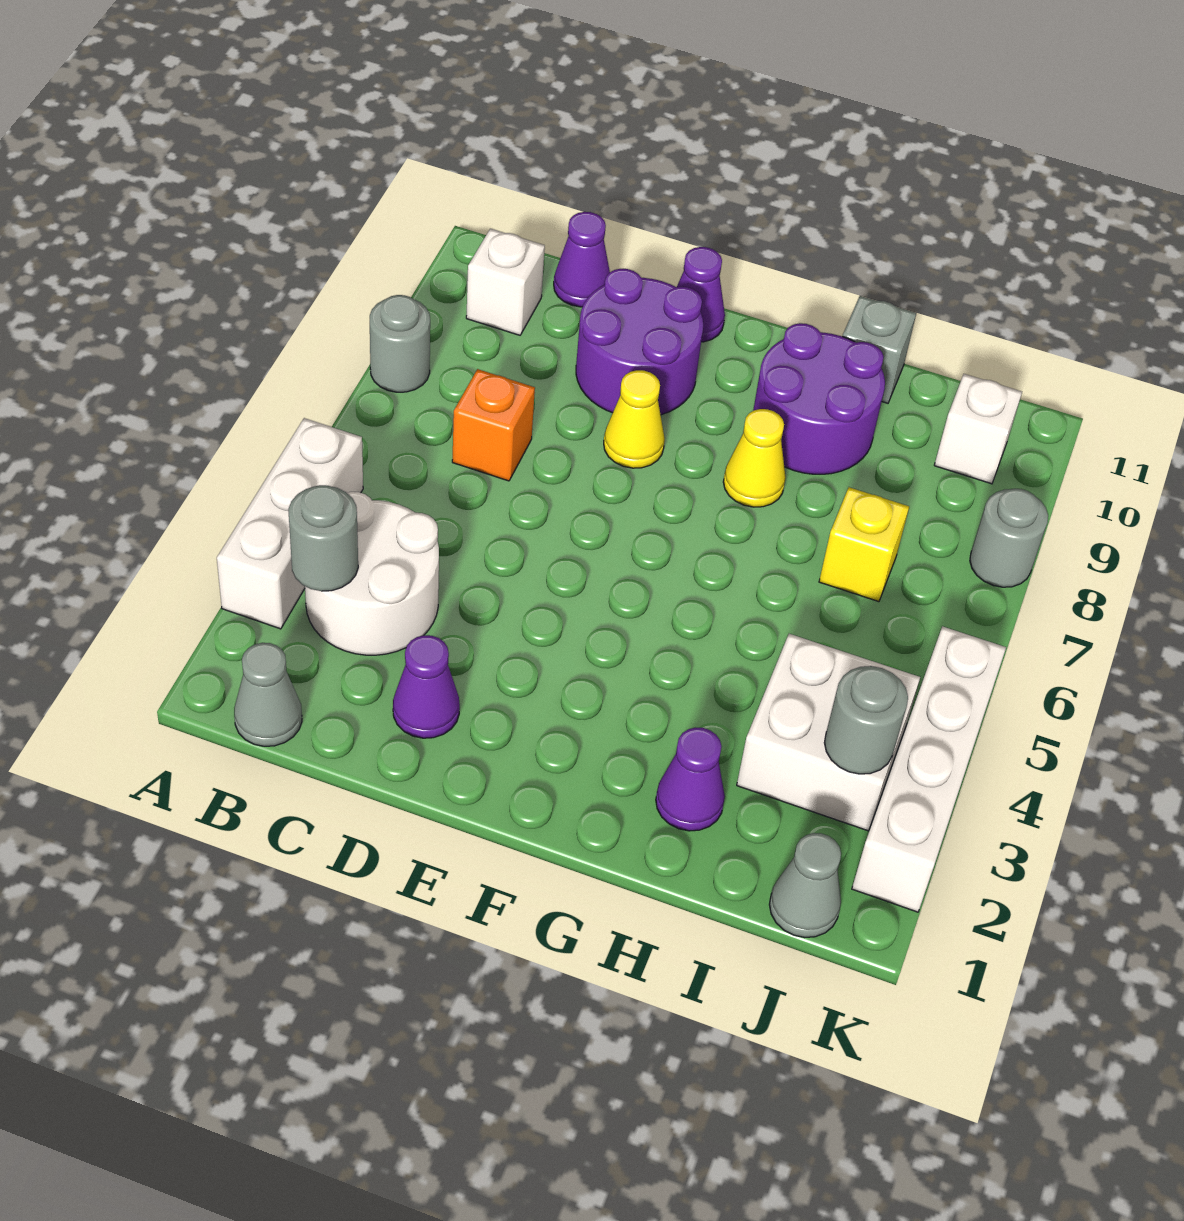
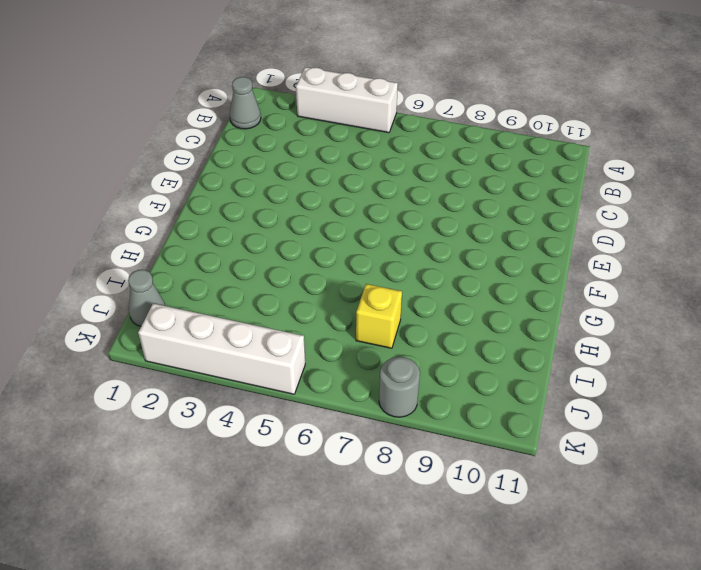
none -> grey 1x1 round brick [370,295,430,392]
none -> white 2x2 round brick [305,492,439,655]
none -> white 1x1 brick [466,229,545,335]

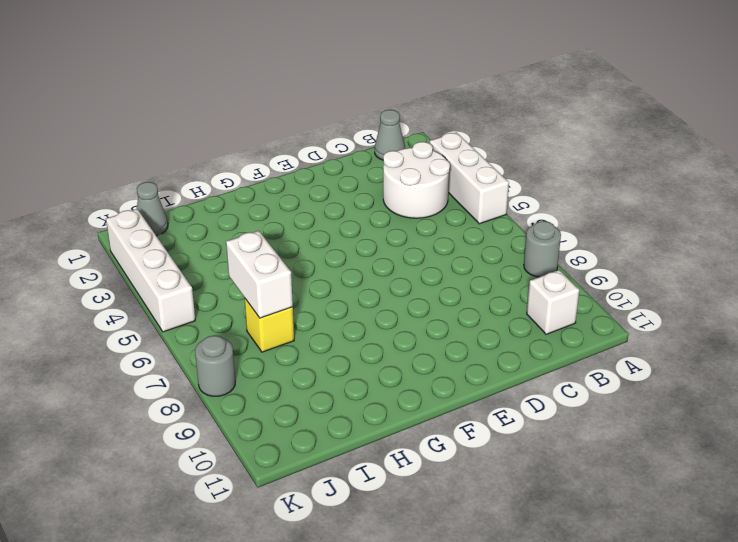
white 1x2 brick [226,231,293,318] -> none
none -> orange 1x1 brick [452,369,535,481]
none -> purple 1x1 cone [554,212,610,307]
none -> purple 1x1 cone [393,635,460,738]

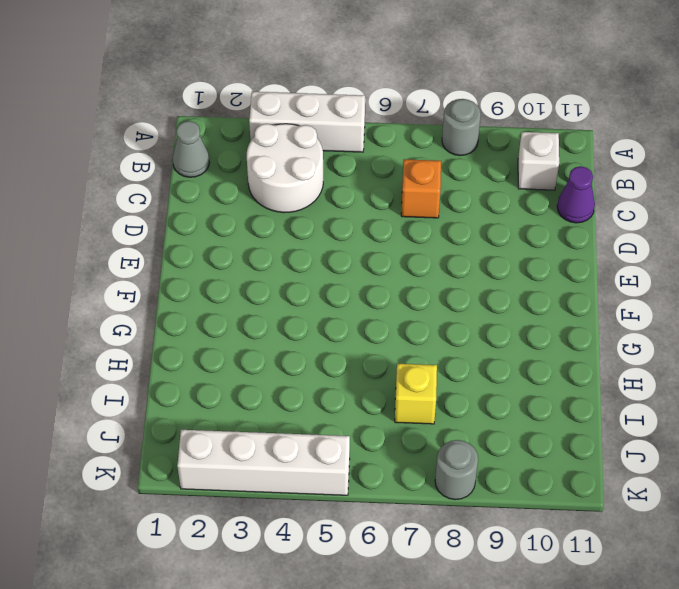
none -> purple 1x1 cone [393,635,460,738]
none -> purple 2x2 round brick [576,269,703,415]
none -> yellow 1x1 cone [604,370,665,468]

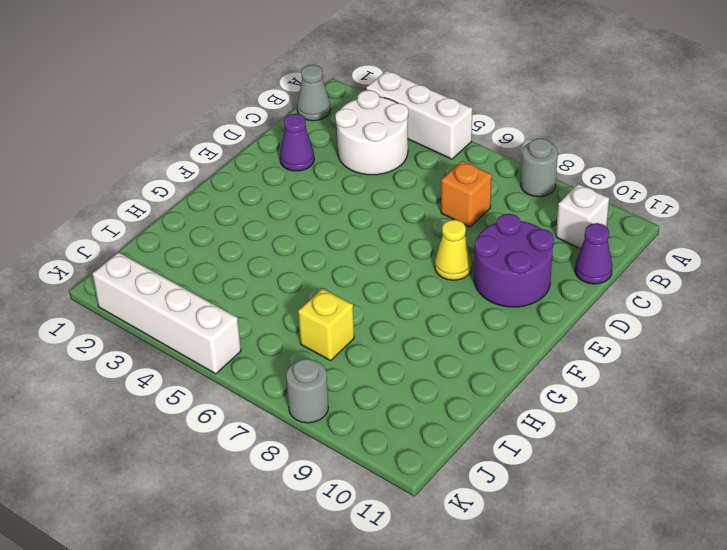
none -> purple 1x1 cone [677,247,725,342]
none -> yellow 1x1 cone [723,409,786,507]
none -> purple 2x2 round brick [753,323,885,474]

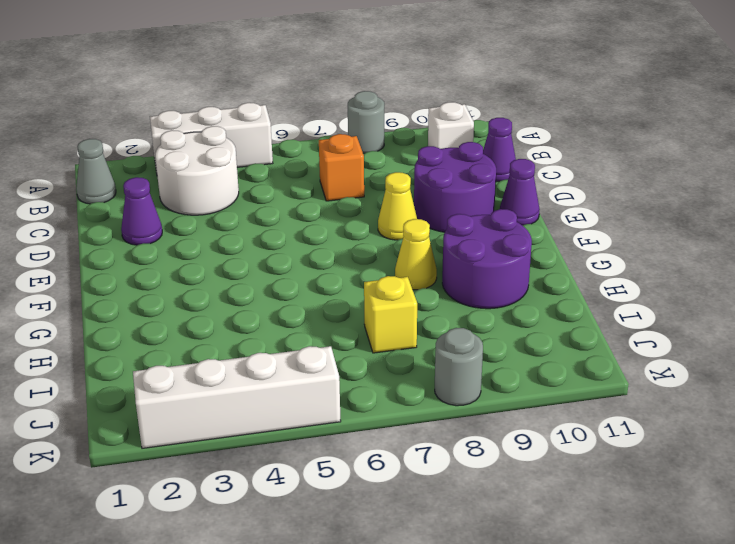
none -> purple 1x1 cone [656,728,725,831]
none -> grey 1x1 brick [842,296,916,403]
none -> white 2x2 brick [737,634,920,831]

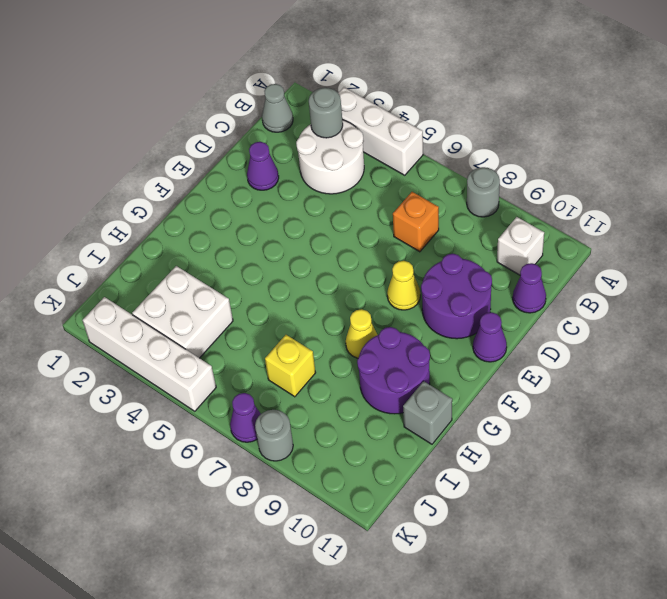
purple 1x1 cone [230,393,261,442] -> purple 1x1 cone moved to [656,728,725,831]
none -> grey 1x1 cone [769,833,841,938]
none -> white 1x1 brick [934,374,1022,484]
none -> grey 1x1 round brick [824,666,908,774]

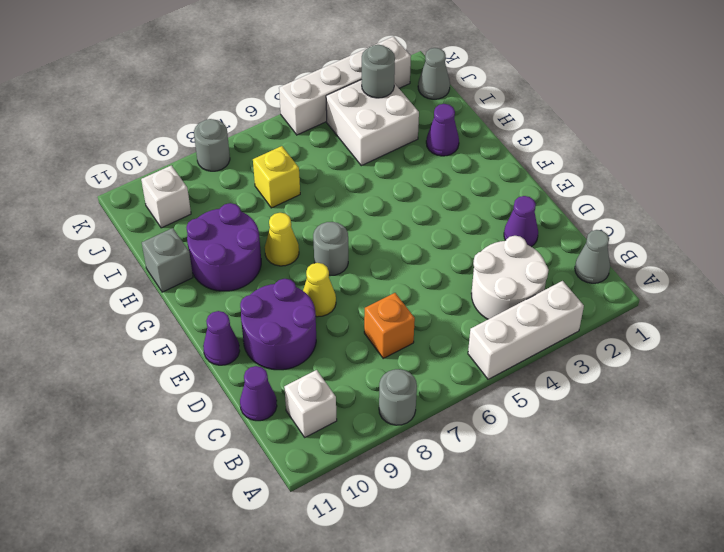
grey 1x1 round brick [313,222,348,276] -> grey 1x1 round brick moved to [289,485,358,591]

